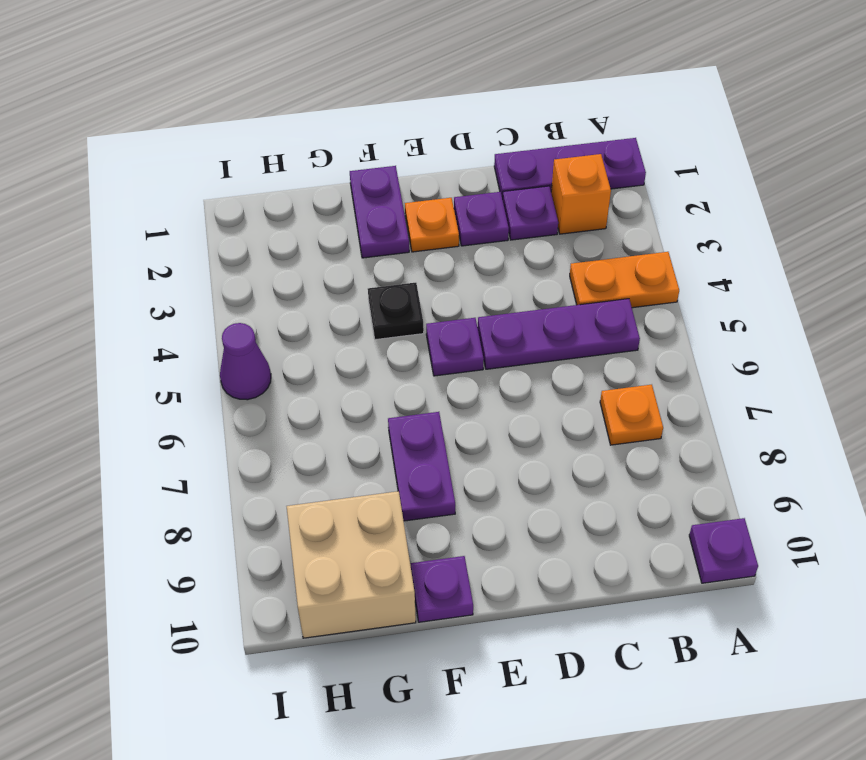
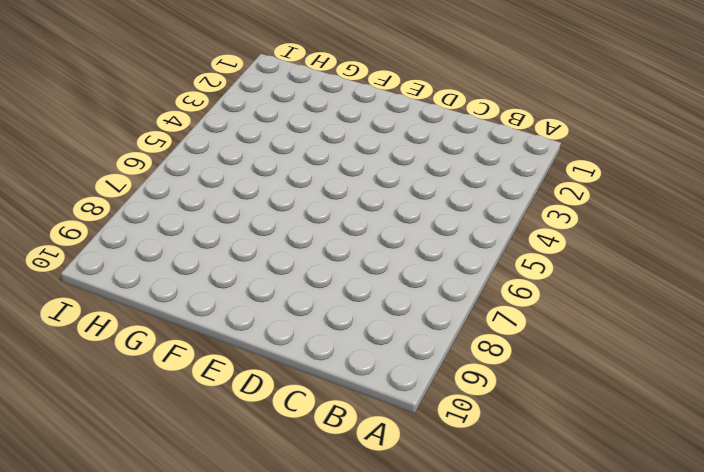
none -> purple 1x3 plate [494,138,646,200]
none -> orange 1x2 plate [570,252,679,308]
none -> purple 1x1 plate [689,518,758,583]

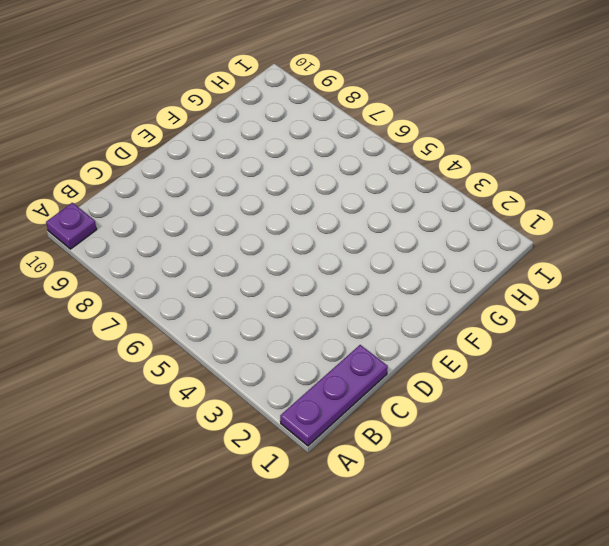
none -> orange 1x2 plate [570,252,679,308]
none -> orange 1x1 brick [551,154,611,234]
none -> purple 1x3 plate [478,299,640,369]

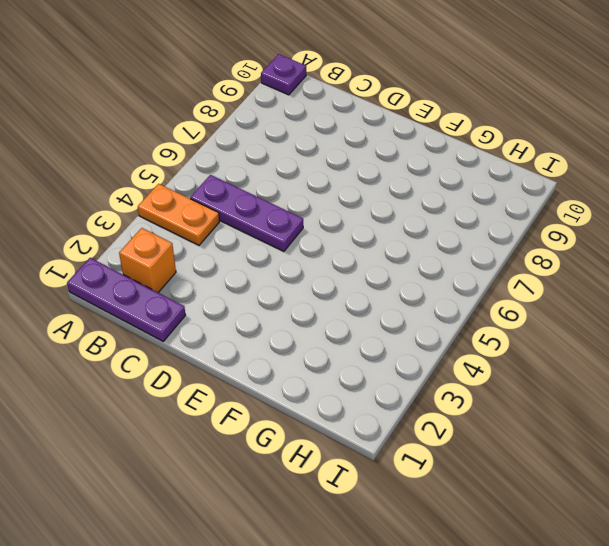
none -> orange 1x1 plate [600,385,663,445]
none -> purple 1x1 plate [503,186,558,240]
none -> purple 1x1 plate [454,192,509,246]

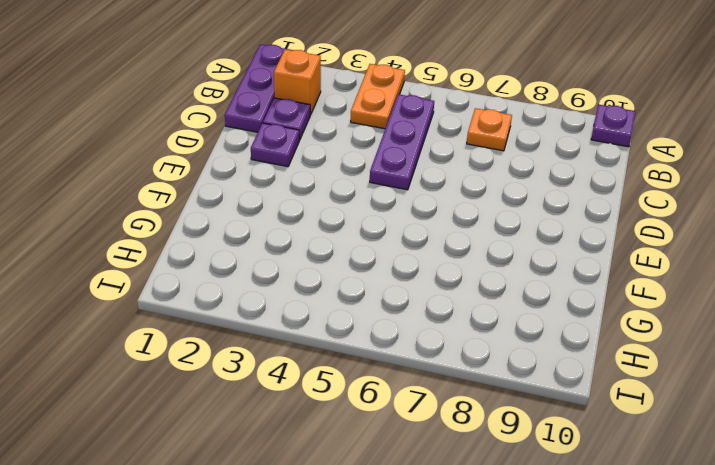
none -> orange 1x1 plate [405,198,459,252]
none -> purple 1x1 plate [426,318,484,376]
none -> purple 1x2 plate [350,166,409,258]

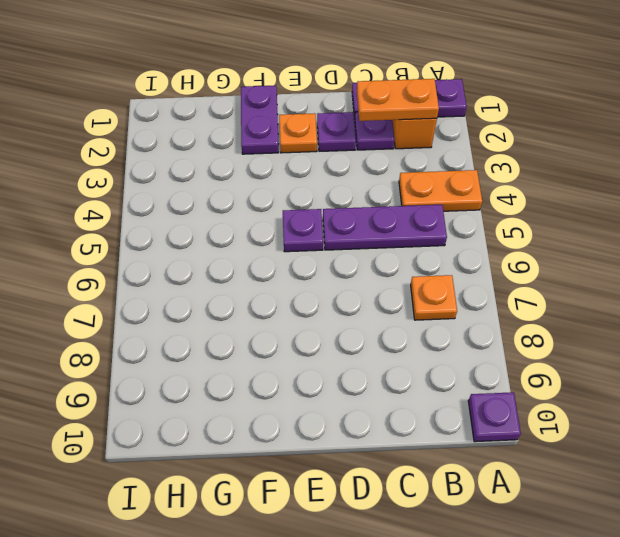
orange 1x2 plate [357,79,439,121] -> none
none -> black 1x1 plate [368,283,424,340]
none -> purple 1x2 plate [388,412,455,521]
none -> purple 1x1 plate [411,556,473,622]

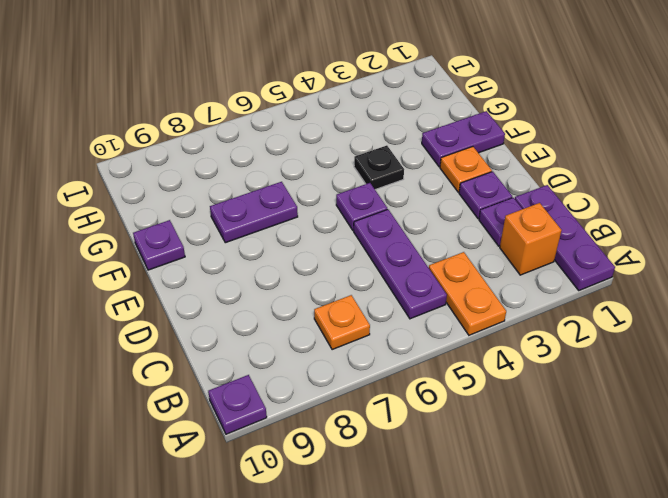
none -> tan 2x2 brick [287,491,416,638]
none -> purple 1x1 cone [220,323,271,400]

